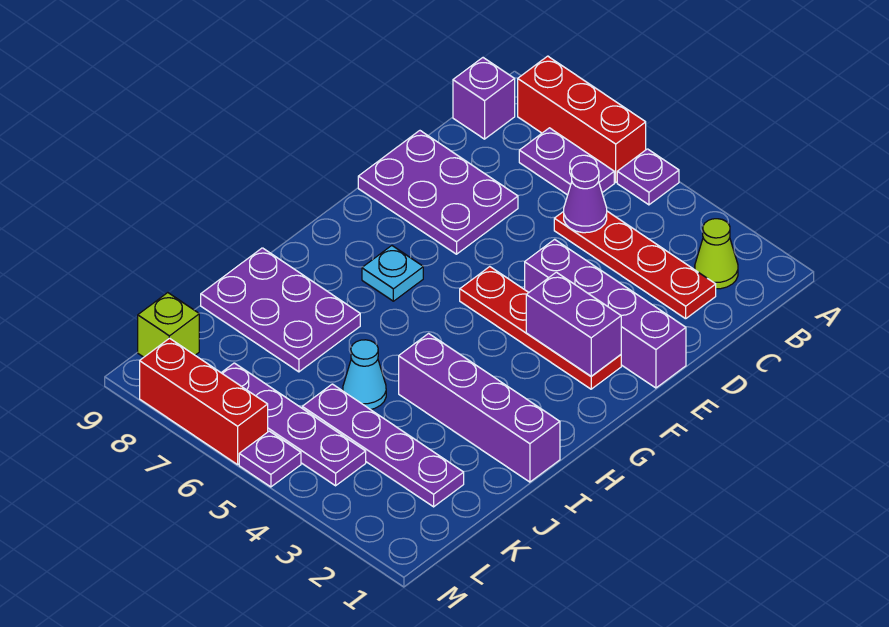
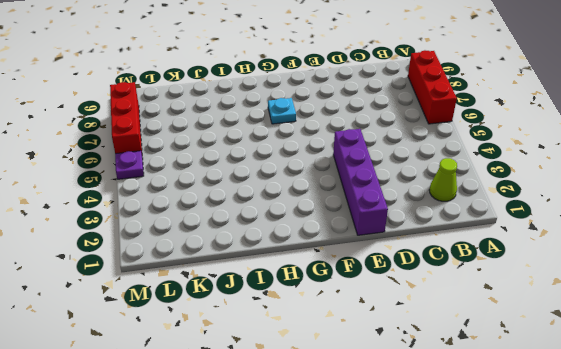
none -> purple 1x1 plate [617,149,679,205]
none -> purple 1x2 plate [519,128,614,195]
none -> purple 1x1 brick [453,58,515,139]

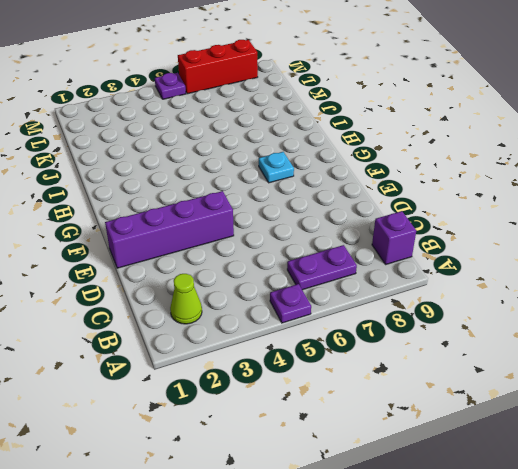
none -> red 1x3 brick [518,56,646,182]
none -> red 1x4 plate [554,211,716,319]
none -> purple 2x3 plate [358,131,518,254]

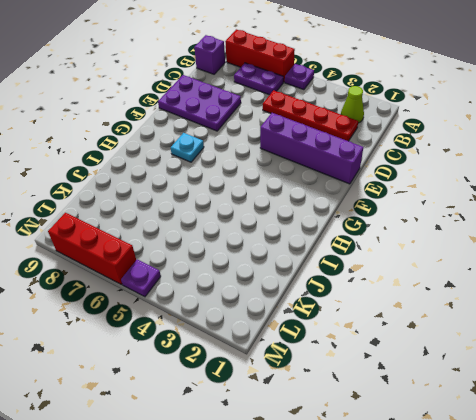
none -> red 1x4 plate [460,267,621,389]
none -> purple 1x4 brick [399,334,560,482]
none -> purple 2x3 plate [201,248,360,372]

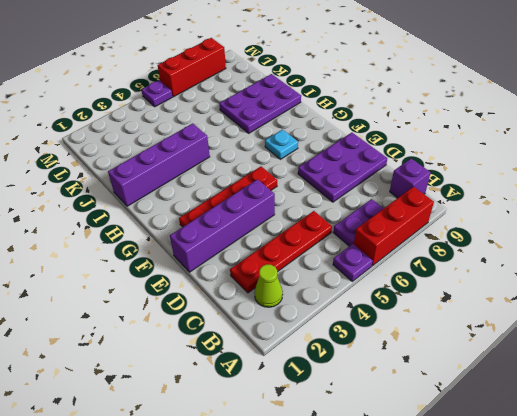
none -> cyan 1x1 cone [343,340,386,410]
none -> purple 1x4 plate [302,384,464,507]
none -> purple 1x4 plate [221,363,366,486]

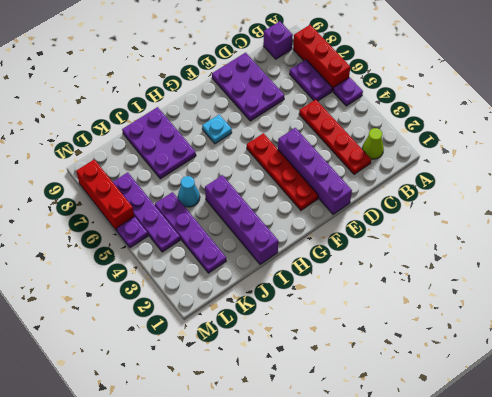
none -> lime 1x1 brick [138,293,199,357]
none -> purple 1x1 cone [564,162,607,233]
none -> purple 1x2 brick [526,272,621,376]

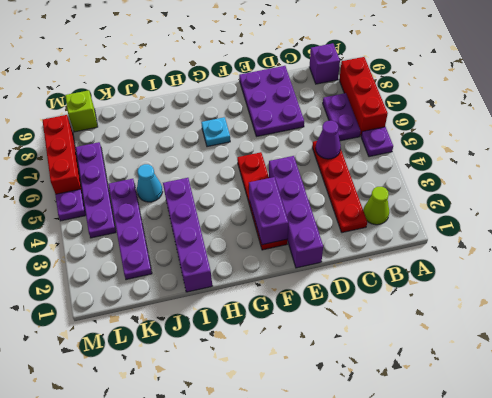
none -> purple 2x3 plate [201,248,360,372]

